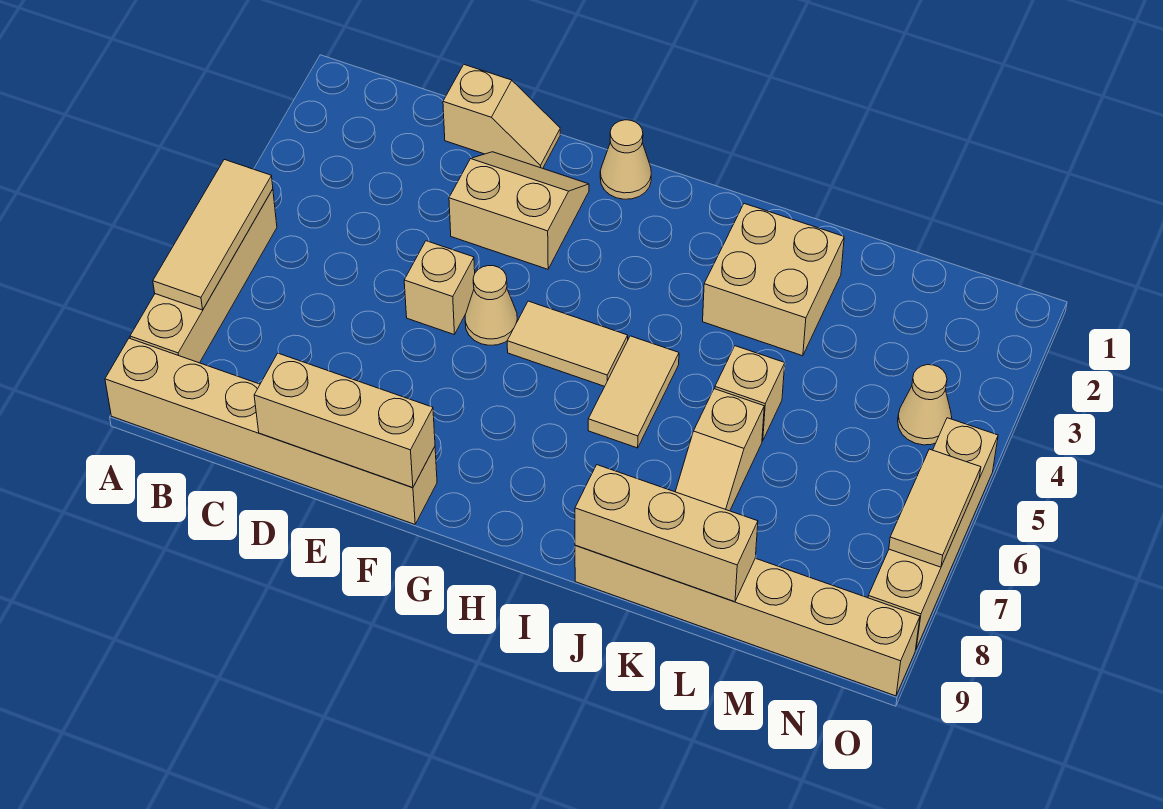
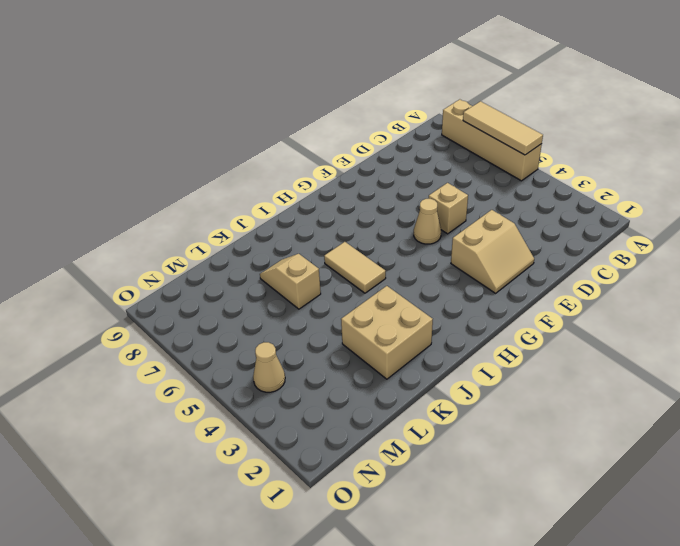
none -> tan 1x6 brick [105,338,437,524]
none -> tan 1x2 slope [443,65,560,168]
none -> tan 1x1 cone [600,120,651,199]

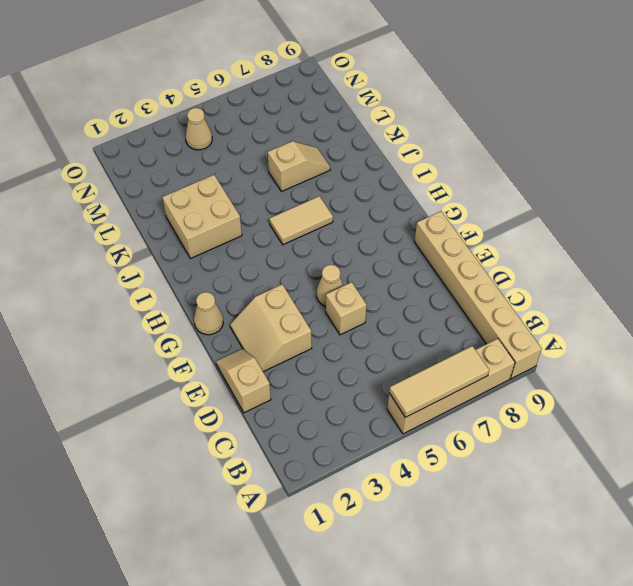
none -> tan 1x2 tile [507,301,628,386]
none -> tan 1x6 brick [575,545,920,696]
none -> tan 1x1 brick [715,346,785,441]

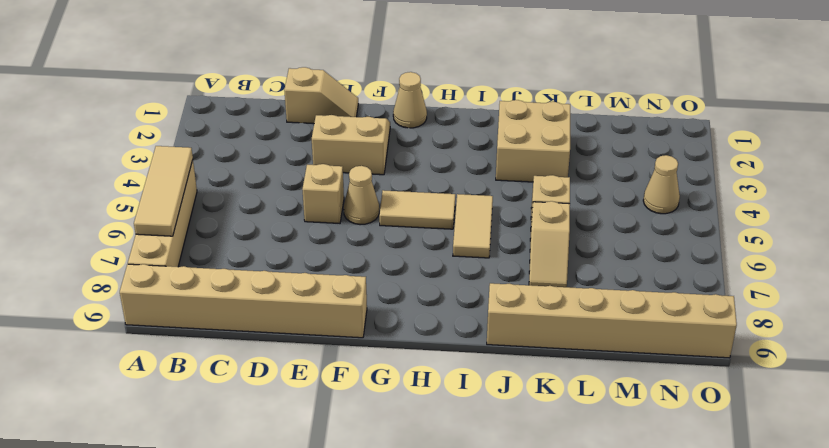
none -> tan 1x4 brick [868,418,998,649]
none -> tan 1x3 brick [254,353,435,488]
none -> tan 1x3 brick [575,465,758,602]

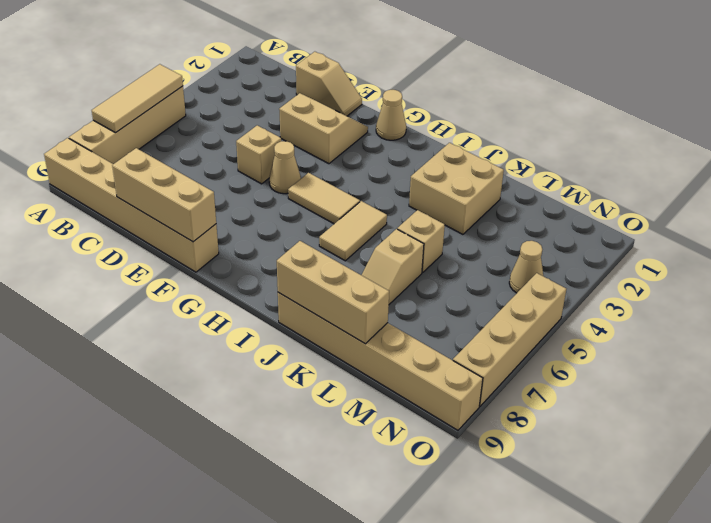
none -> tan 1x2 tile [889,449,981,567]

